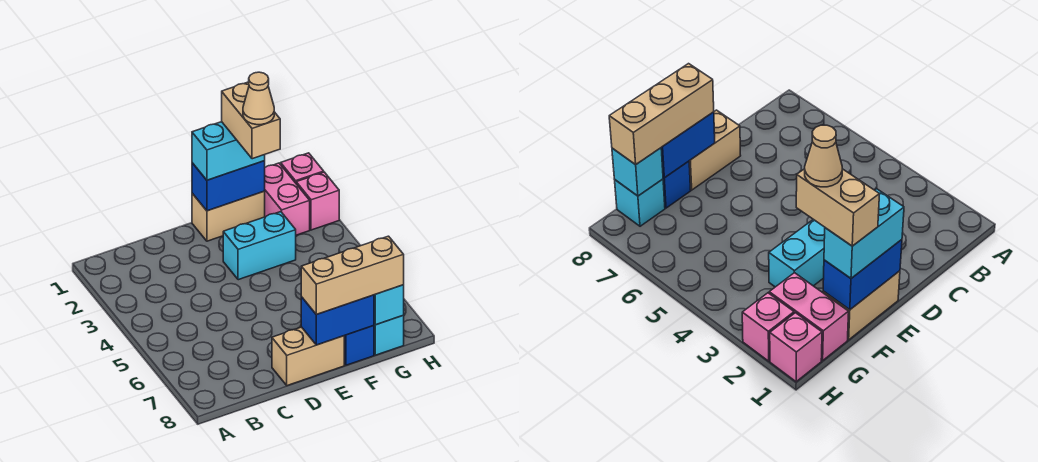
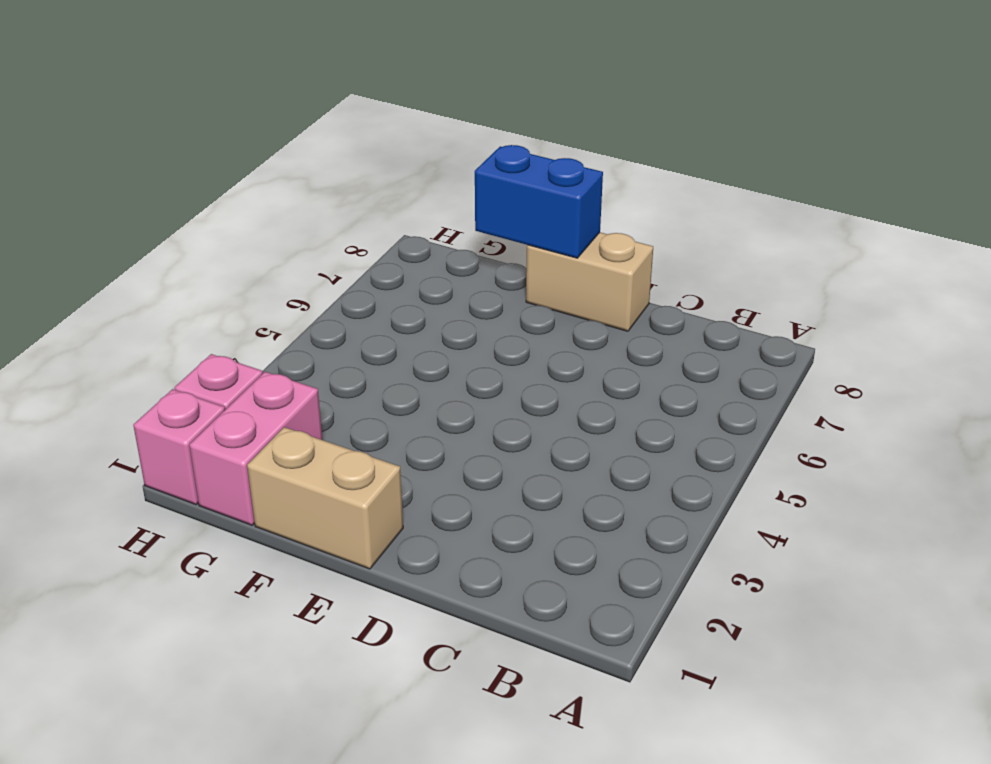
none -> cyan 1x2 brick [223,212,296,280]
none -> blue 1x1 brick [344,326,374,365]
none -> cyan 1x1 brick [374,315,404,355]

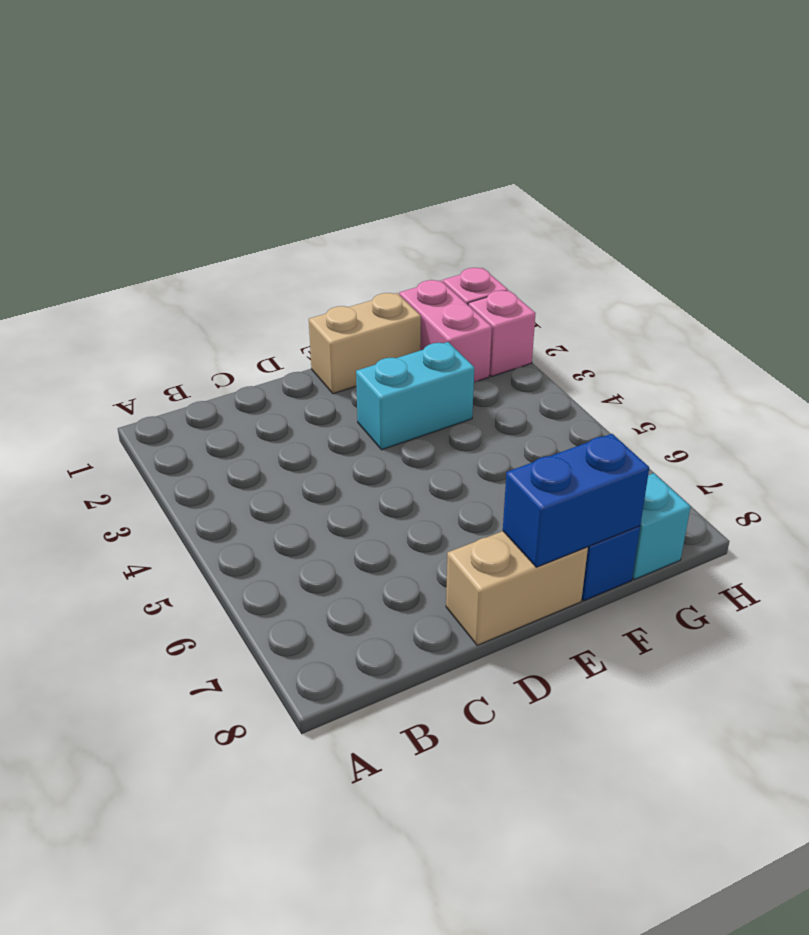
none -> blue 1x2 brick [192,161,265,211]
none -> cyan 1x1 brick [374,285,404,325]
none -> cyan 1x2 brick [192,122,265,180]

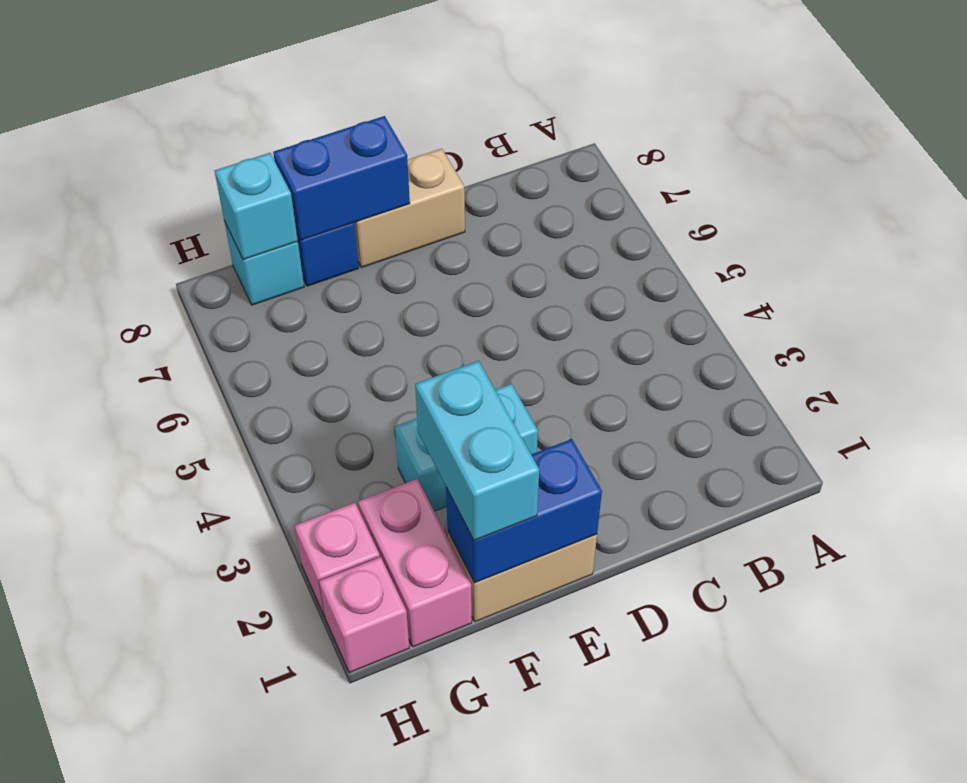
cyan 1x2 brick [415,361,539,540] -> cyan 1x2 brick turned to [192,122,265,180]
none -> tan 1x3 brick [301,236,404,314]
none -> tan 1x2 brick [222,82,280,159]
none -> tan 1x1 cone [243,72,274,125]

